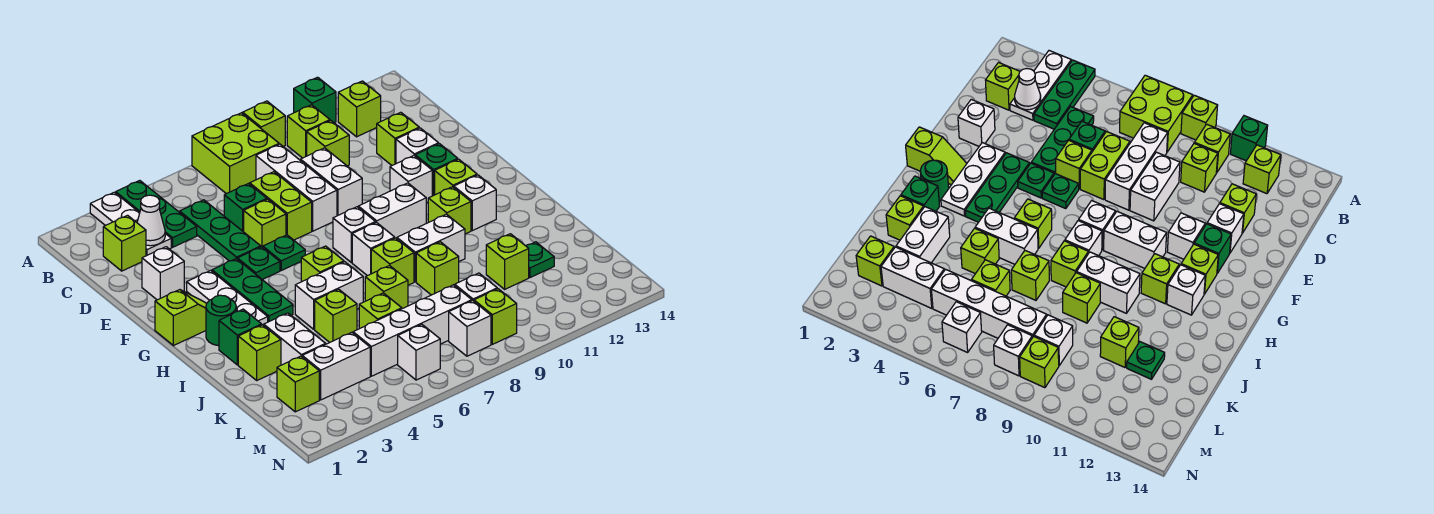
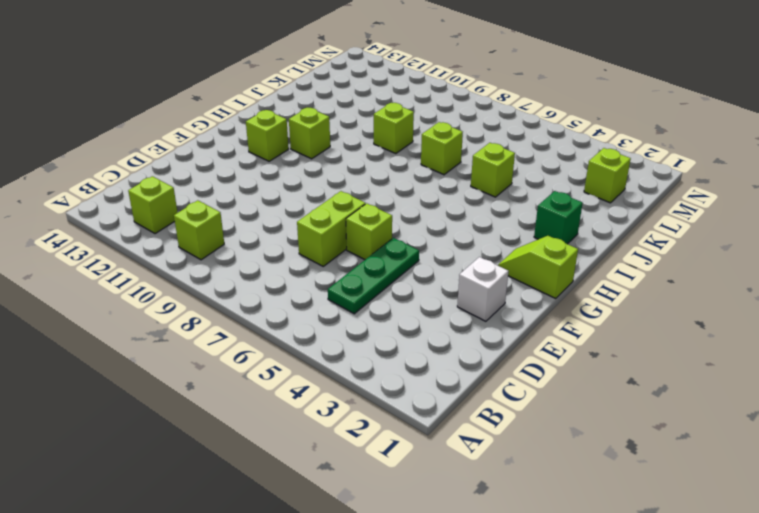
none -> white 1x3 plate [90,192,171,256]
none -> green 1x3 plate [116,181,197,247]
none -> lime 2x2 brick [192,113,279,194]
none -> lime 1x1 brick [243,101,286,146]

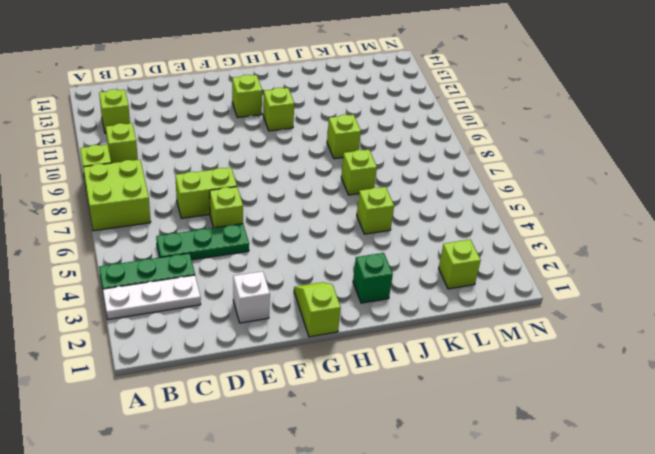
none -> green 1x1 brick [294,77,336,123]
none -> lime 1x1 brick [103,215,146,271]
none -> white 1x3 brick [256,144,337,231]
none -> lime 1x1 brick [307,120,349,166]

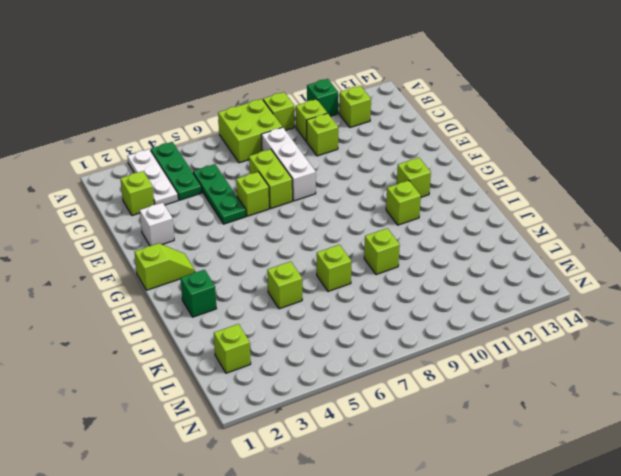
none -> green 1x1 brick [224,184,267,232]
none -> white 1x2 brick [301,148,362,216]
none -> lime 1x1 brick [377,112,419,165]
none -> white 1x1 brick [396,128,439,164]

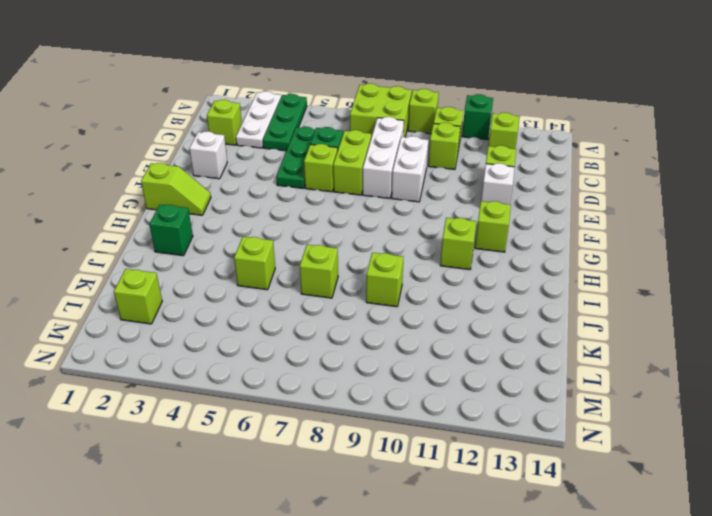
none -> white 1x3 plate [187,271,268,325]
none -> green 1x3 plate [212,259,293,322]
none -> green 1x1 plate [237,247,280,279]
none -> green 1x1 plate [263,235,305,270]

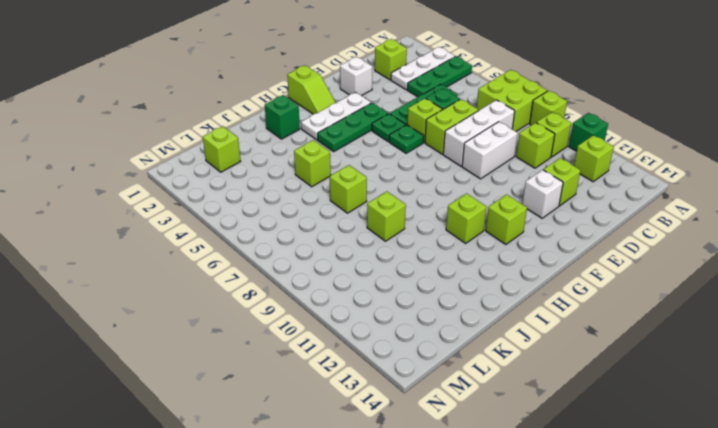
none -> white 1x1 brick [390,156,432,203]
none -> green 1x1 brick [415,144,458,196]
none -> white 1x1 brick [333,207,375,262]
none -> white 1x2 brick [358,183,426,239]

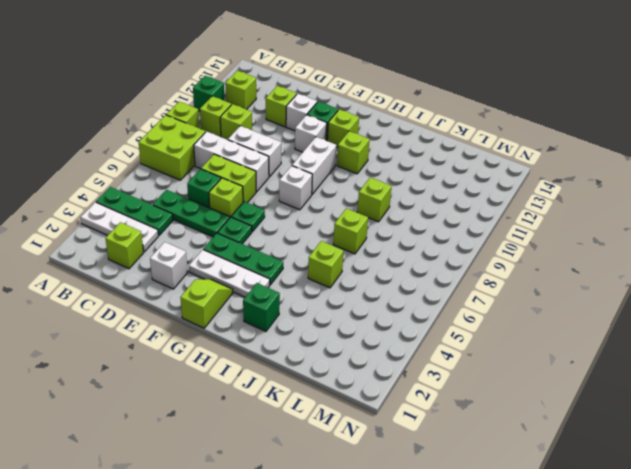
none -> green 1x1 round brick [206,295,236,346]
none -> lime 1x1 brick [301,246,344,282]
none -> white 1x1 brick [352,222,395,276]
none -> white 1x1 brick [454,175,496,231]

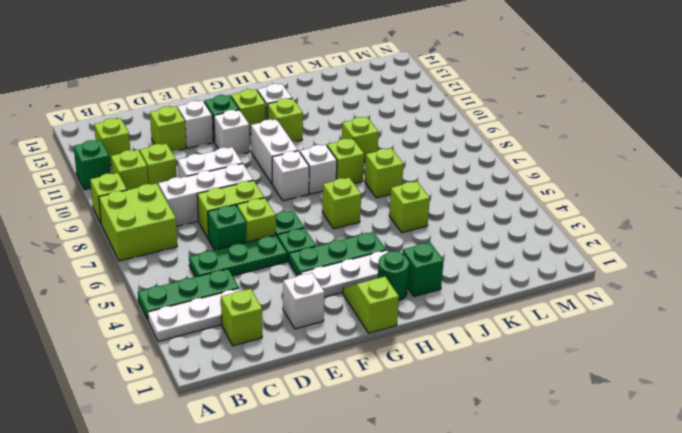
none -> white 1x2 brick [295,262,363,329]
none -> white 1x2 brick [397,214,465,282]
none -> lime 1x1 brick [238,325,281,380]
none -> white 1x2 brick [264,313,326,365]

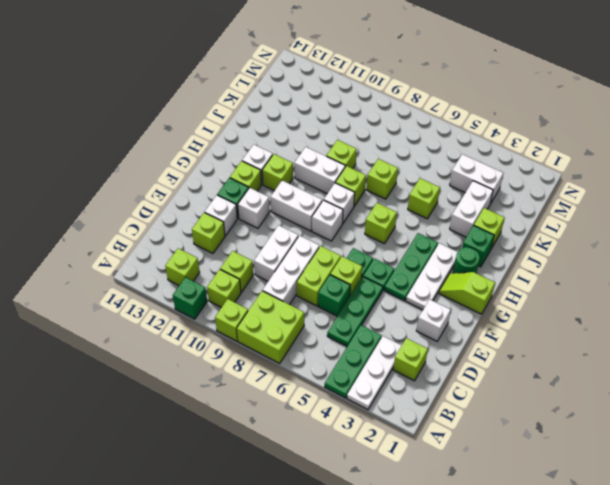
none -> white 1x2 brick [295,262,363,329]
none -> lime 1x1 brick [359,293,402,329]
none -> lime 1x1 brick [486,234,529,289]
none -> green 1x1 plate [526,242,554,278]

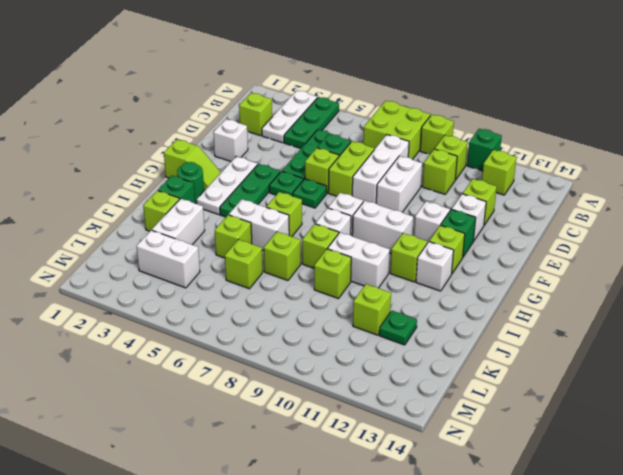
none -> lime 1x1 brick [277,356,319,412]
none -> white 1x4 brick [353,285,472,376]
none -> white 1x1 brick [455,273,497,301]
none -> white 1x1 brick [398,324,440,380]

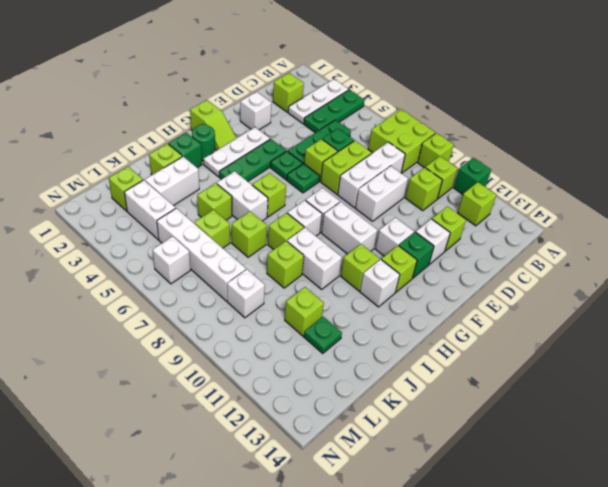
none -> white 1x1 brick [449,301,491,356]
none -> lime 1x1 brick [474,289,517,344]
none -> white 1x1 cone [137,195,165,246]

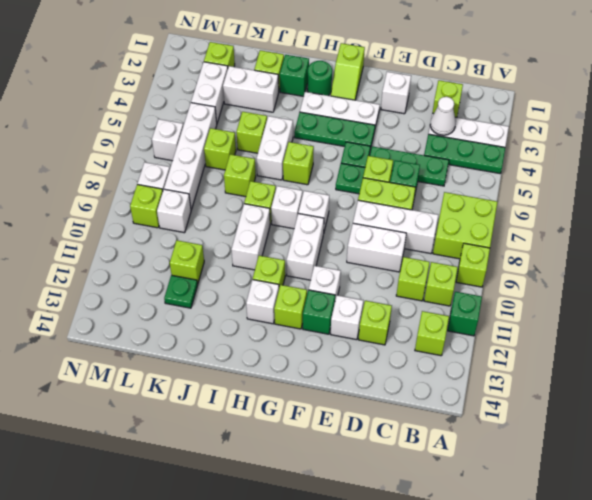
none -> lime 1x1 brick [416,242,459,295]

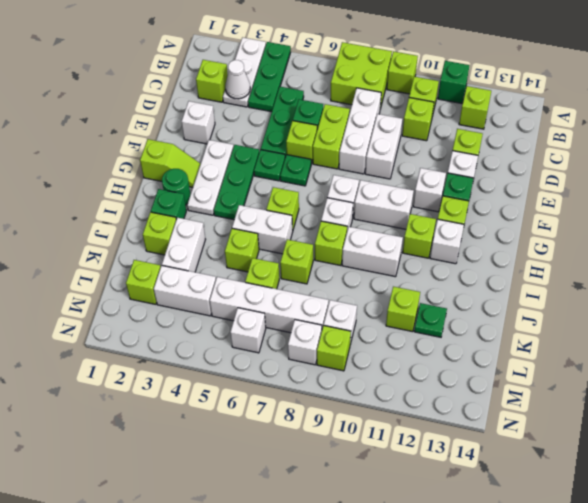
none -> lime 1x1 brick [416,242,459,295]

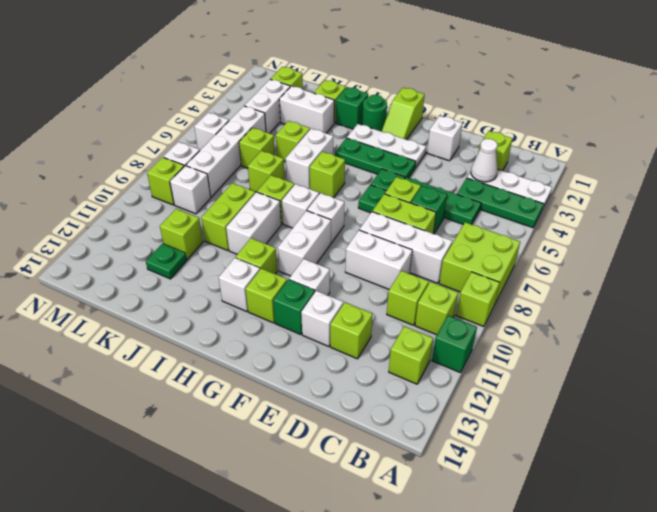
lime 1x2 brick [201,183,255,251] -> lime 1x1 brick [416,242,459,295]

